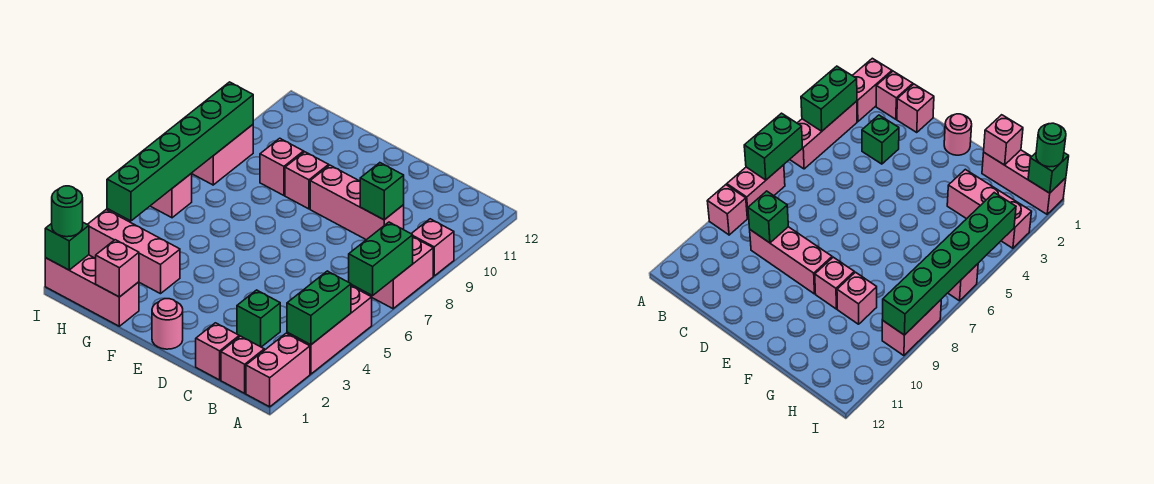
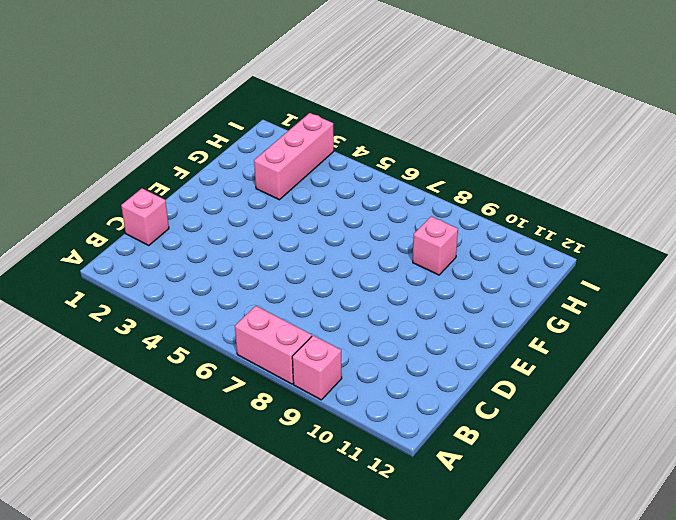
none -> pink 1x2 brick [246,333,310,407]
none -> pink 1x3 brick [287,286,372,374]
none -> pink 1x1 brick [221,336,264,393]

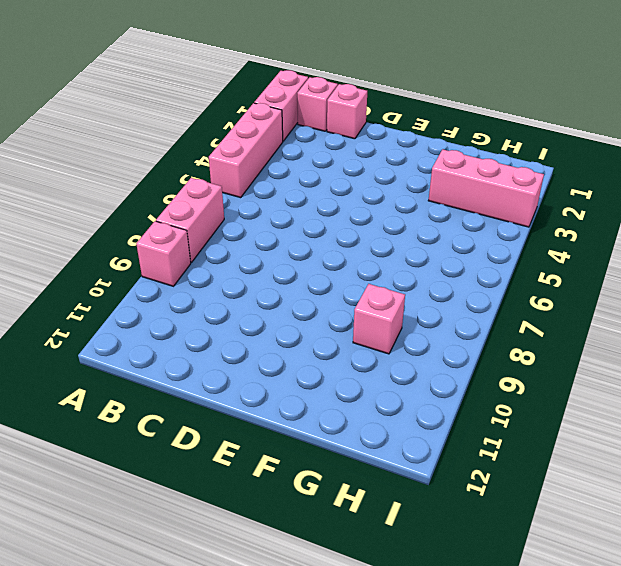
none -> green 1x1 brick [237,290,280,347]
none -> pink 1x3 brick [310,165,404,240]
none -> pink 1x1 round brick [152,299,183,349]

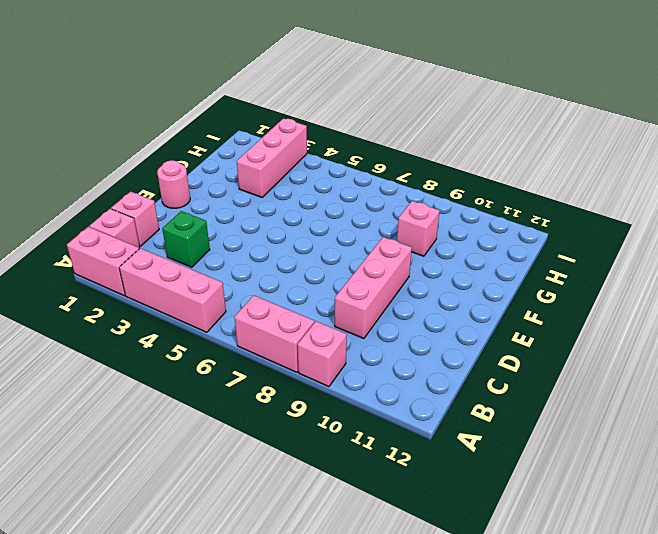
none -> pink 1x1 brick [285,152,329,209]
none -> pink 1x3 brick [45,255,139,326]
none -> pink 1x1 brick [151,173,192,218]

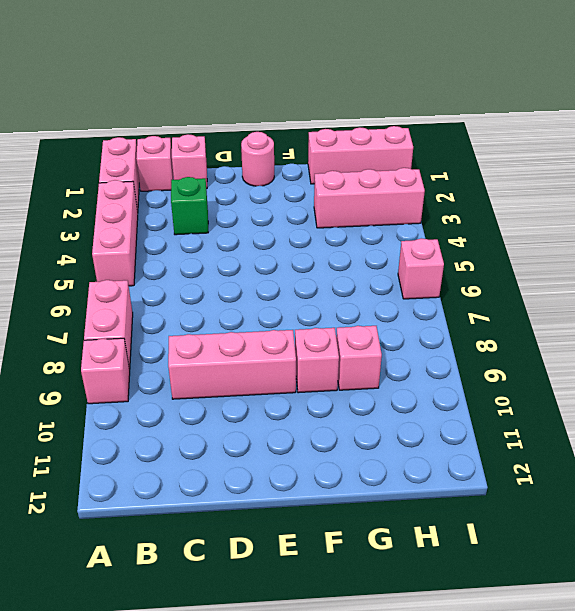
none -> pink 1x2 brick [192,125,253,185]
none -> green 1x2 brick [287,271,351,345]
none -> green 1x2 brick [349,222,413,296]

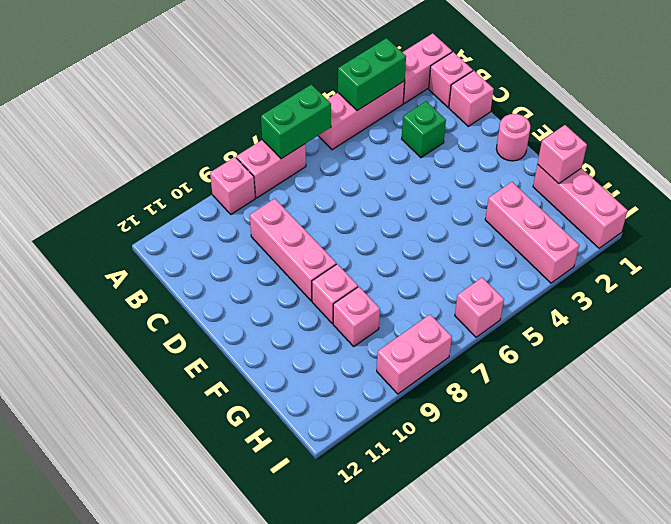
none -> green 1x1 brick [360,163,404,220]
none -> green 1x1 brick [45,223,89,270]
none -> green 1x6 brick [107,82,253,221]

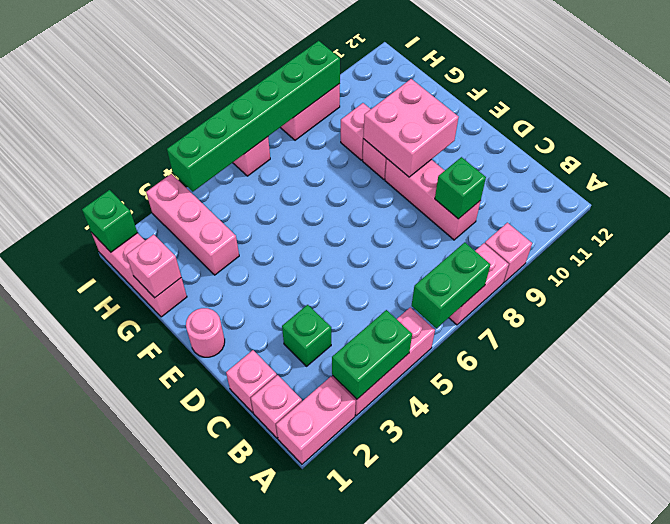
pink 2x2 brick [363,79,459,177] -> none
none -> green 1x1 round brick [52,186,83,237]

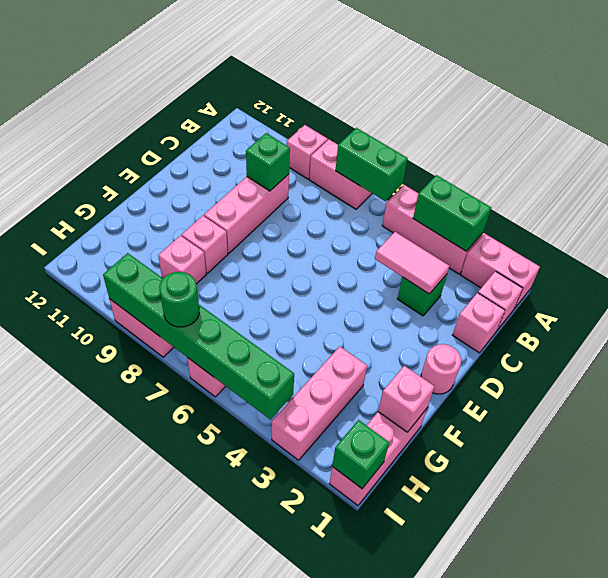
pink 1x2 tile [375,232,449,294] -> none
green 1x1 round brick [159,272,199,327] -> green 1x1 round brick moved to [52,186,83,237]

